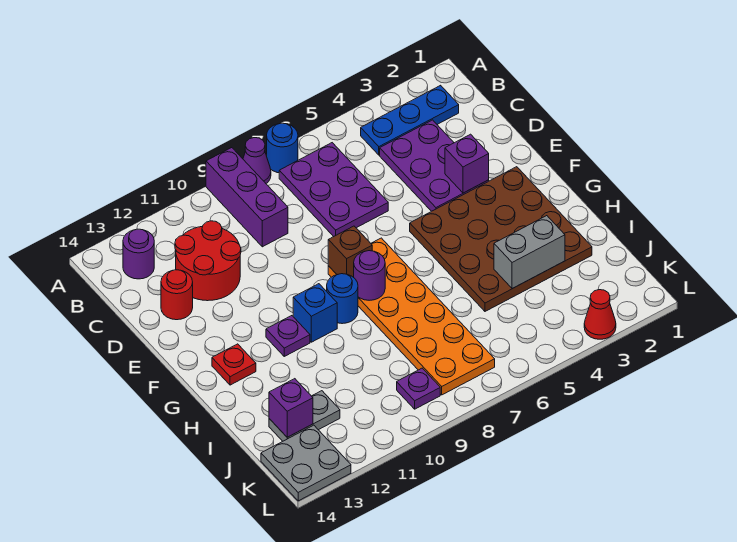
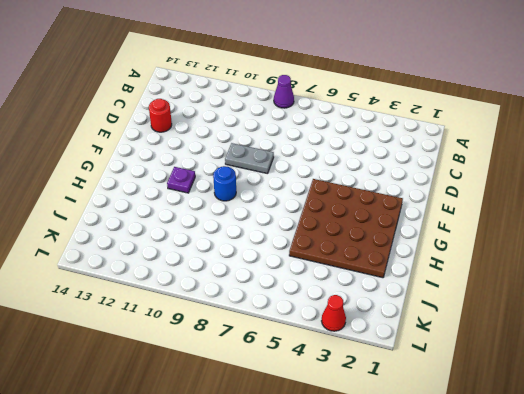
grey 1x2 plate [225,143,274,174] -> grey 1x2 plate moved to [269,391,340,441]
none -> blue 1x1 round brick [267,123,298,173]
none -> purple 1x3 brick [206,148,288,247]
none -> blue 1x3 plate [361,85,459,155]

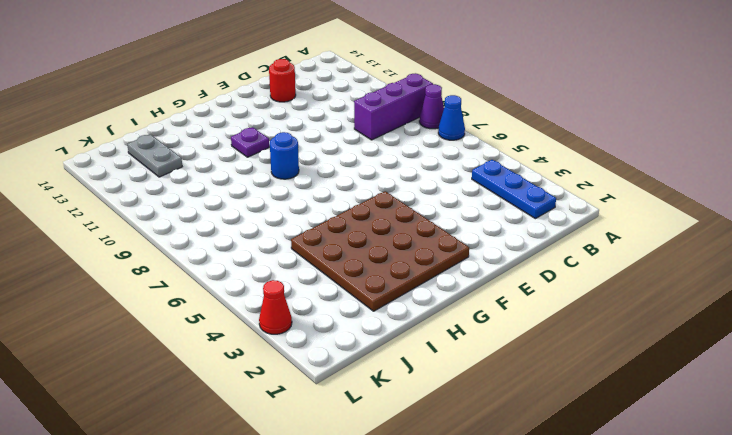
blue 1x1 cone [438,95,465,140] -> blue 1x1 round brick [267,123,298,173]
none -> purple 2x3 plate [279,143,388,237]
none -> purple 1x1 round brick [123,229,154,279]
none -> purple 2x3 plate [380,120,489,211]

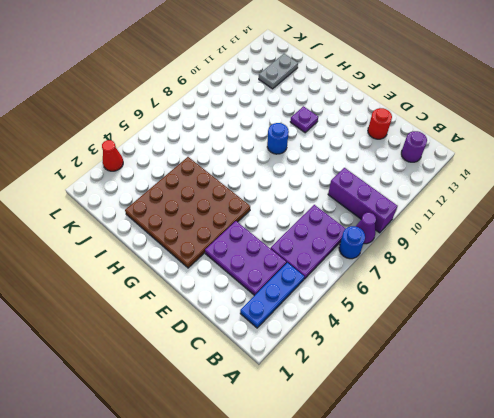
purple 2x3 plate [270,205,346,279] -> purple 2x3 plate turned to [279,143,388,237]
none -> red 2x2 round brick [175,221,241,301]
none -> orange 2x6 plate [328,238,495,395]
none -> blue 1x1 brick [293,284,337,342]

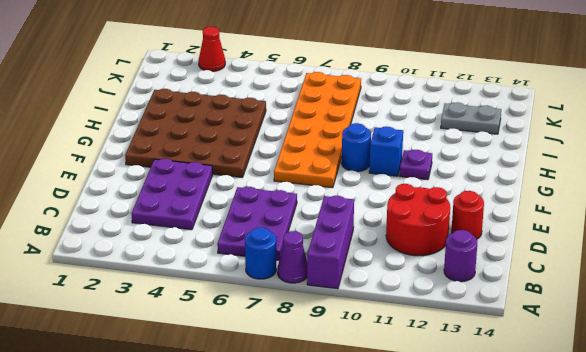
none -> blue 1x3 plate [361,85,459,155]
none -> red 1x1 plate [212,344,256,385]
none -> purple 1x1 plate [397,368,440,409]

